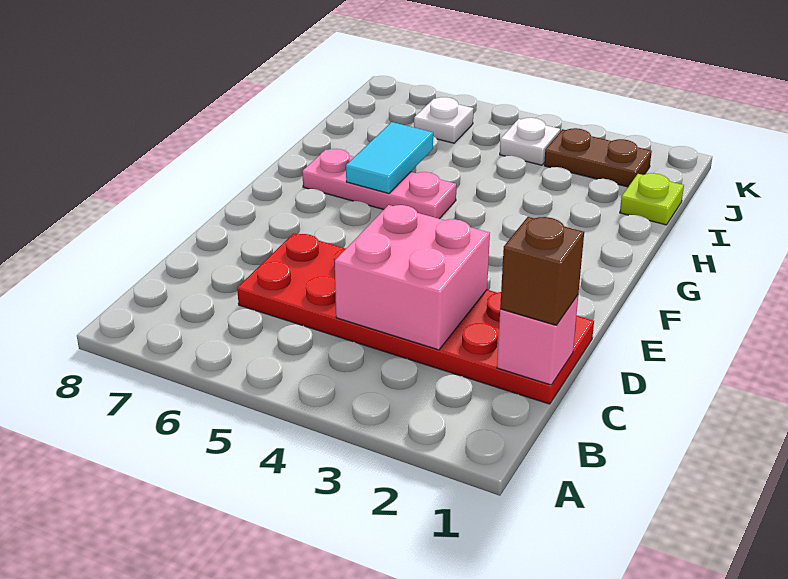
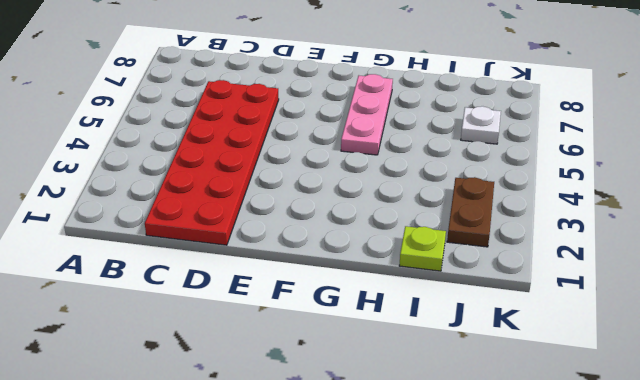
none -> white 1x1 plate [500,118,560,165]
none -> pink 1x1 brick [497,295,578,385]

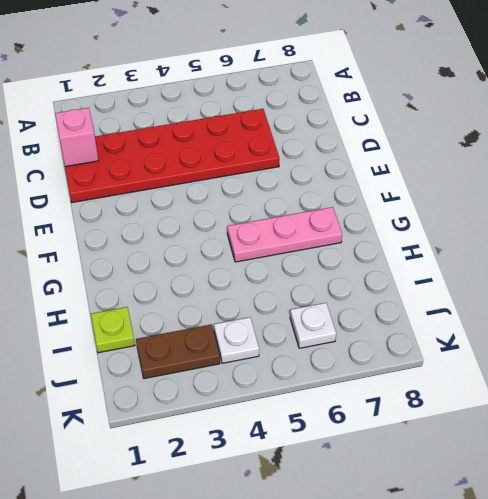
none -> pink 2x2 brick [335,205,490,350]
none -> cyan 1x2 tile [346,122,433,193]

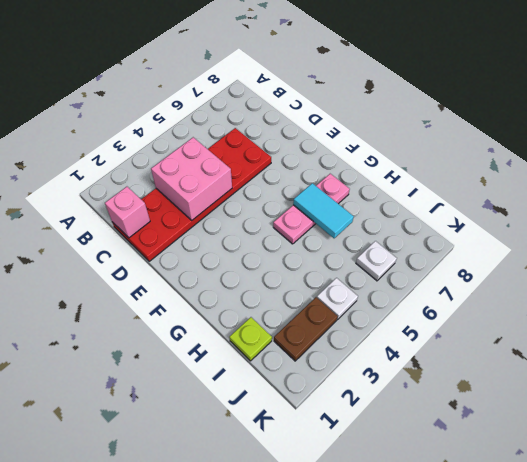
none -> brown 1x1 brick [500,217,584,325]

